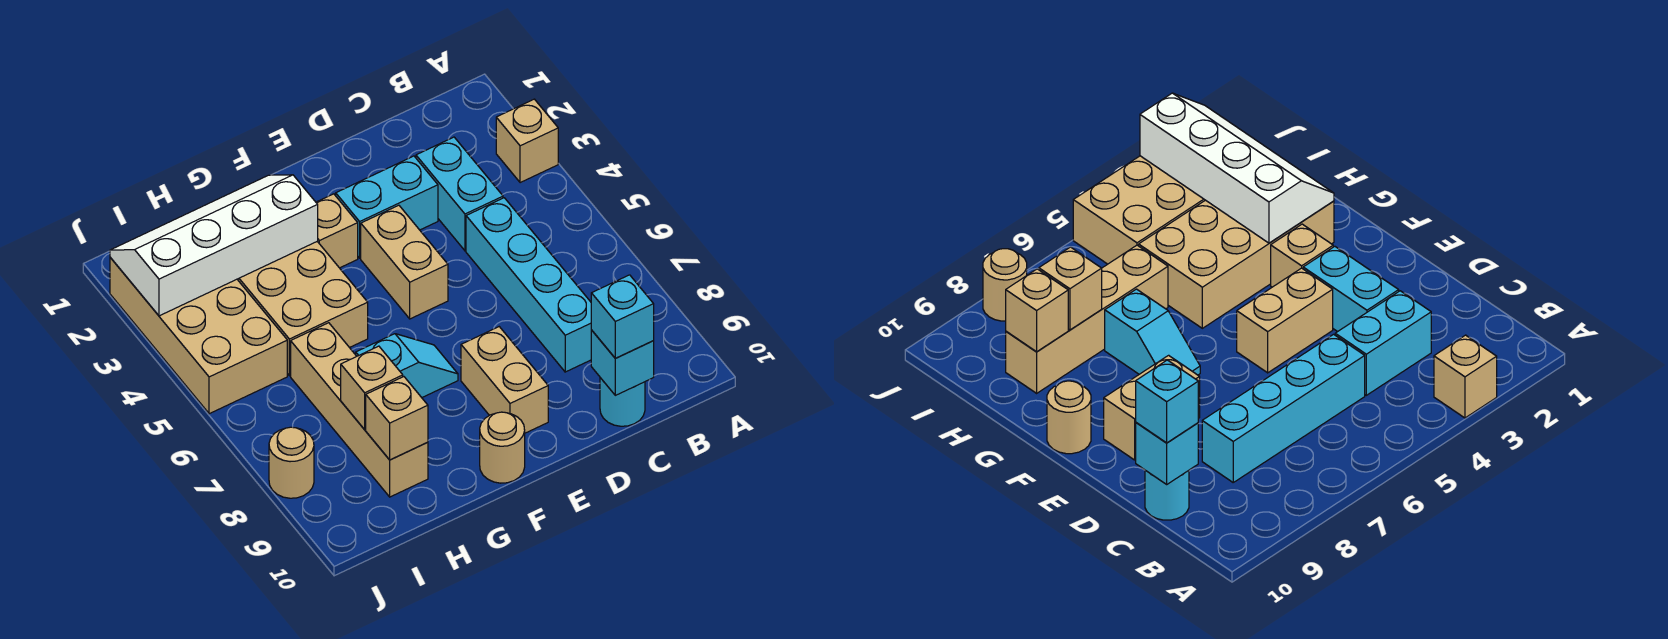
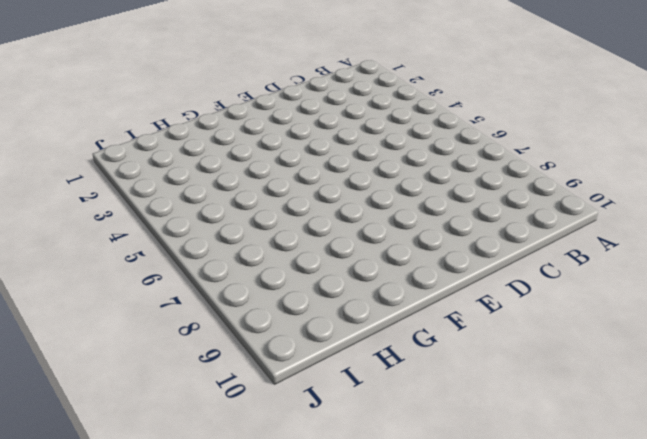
none -> tan 1x1 brick [496,99,558,183]
none -> cyan 1x2 brick [416,137,503,251]
none -> cyan 1x4 brick [466,198,591,372]

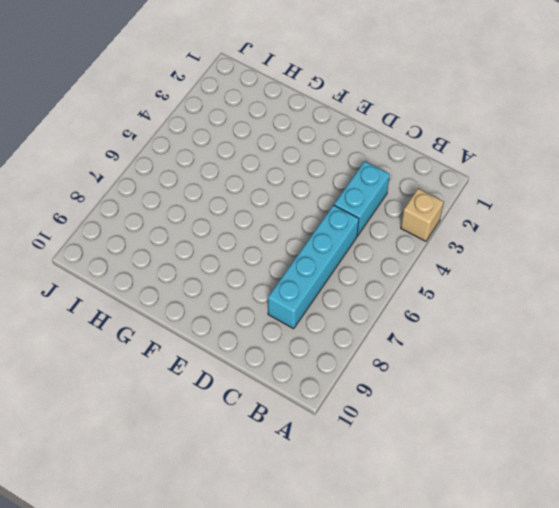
none -> cyan 1x1 round brick [600,378,645,426]
none -> cyan 1x2 brick [336,156,438,258]
none -> tan 1x2 brick [361,205,448,319]

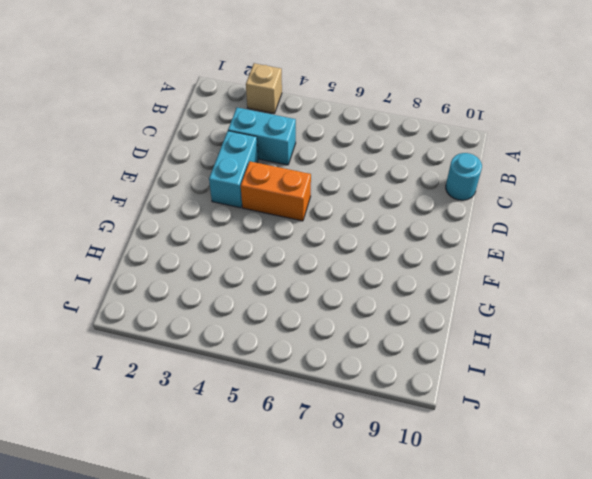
orange 1x2 brick [241,161,311,221] -> tan 1x2 brick [361,205,448,319]
none -> cyan 1x4 brick [466,198,591,372]
none -> tan 1x2 brick [461,327,548,433]
none -> tan 1x1 brick [316,194,358,268]

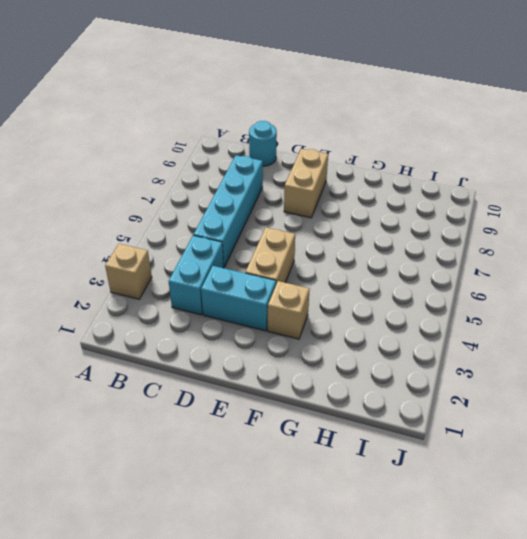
none -> cyan 1x2 slope [356,334,458,398]
none -> tan 1x1 round brick [480,412,525,483]
none -> tan 2x4 brick [237,241,368,376]

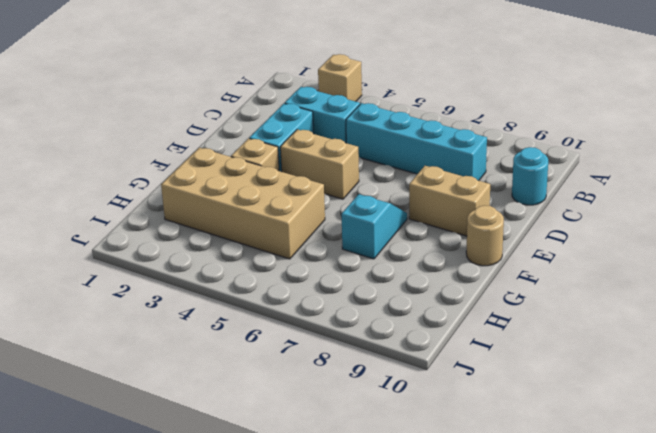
none -> tan 1x4 brick [291,323,428,497]
none -> tan 2x4 brick [110,258,287,414]
none -> tan 1x1 round brick [269,427,314,498]

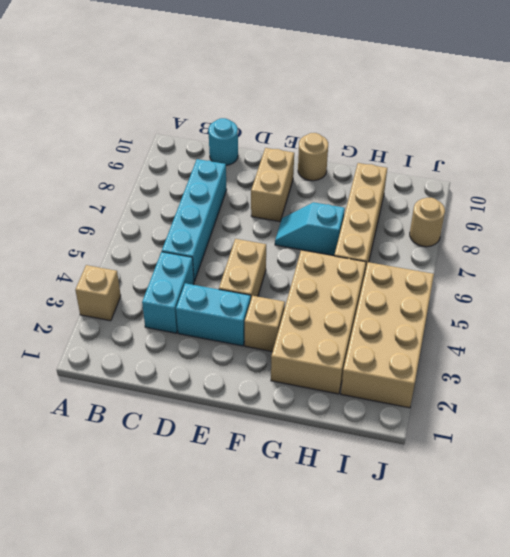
none -> cyan 1x1 brick [591,330,654,395]
none -> white 2x4 slope [110,175,318,316]
none -> tan 1x1 brick [341,346,403,430]

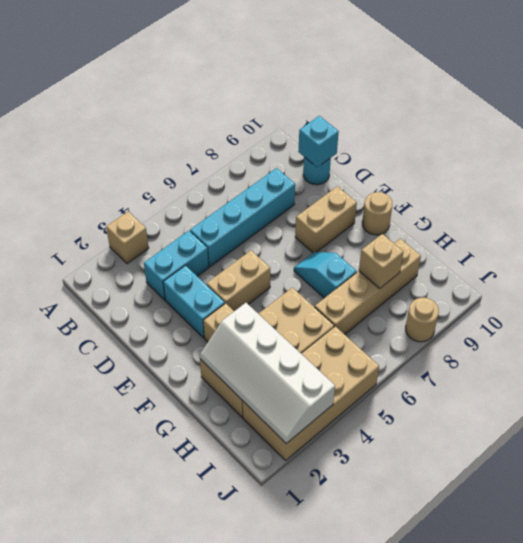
none -> tan 1x1 brick [366,377,428,460]
none -> cyan 1x1 brick [591,275,654,358]

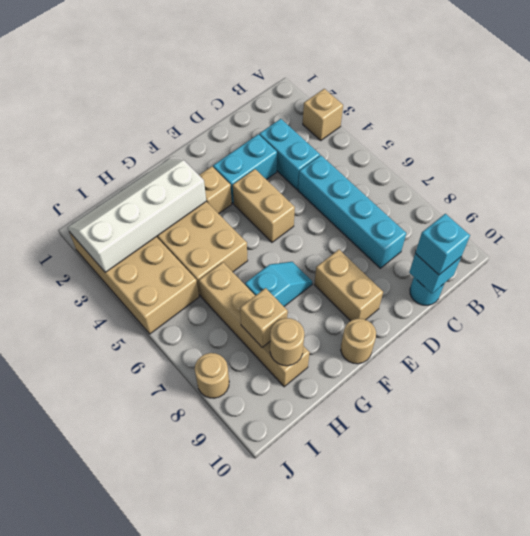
tan 1x1 round brick [270,318,304,366] -> tan 1x1 brick [366,377,428,460]

